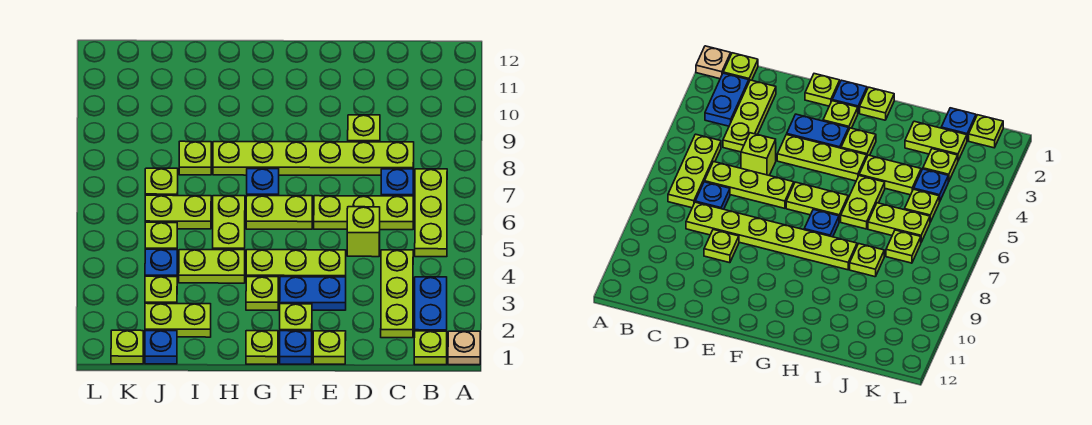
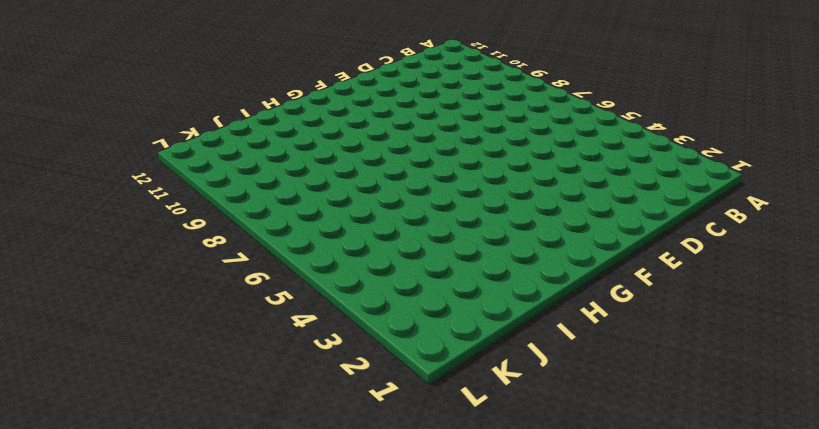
none -> tan 1x1 plate [448,331,480,365]
none -> lime 1x1 plate [414,331,447,365]
none -> blue 1x2 plate [415,277,447,331]
none -> lime 1x3 plate [415,169,447,257]

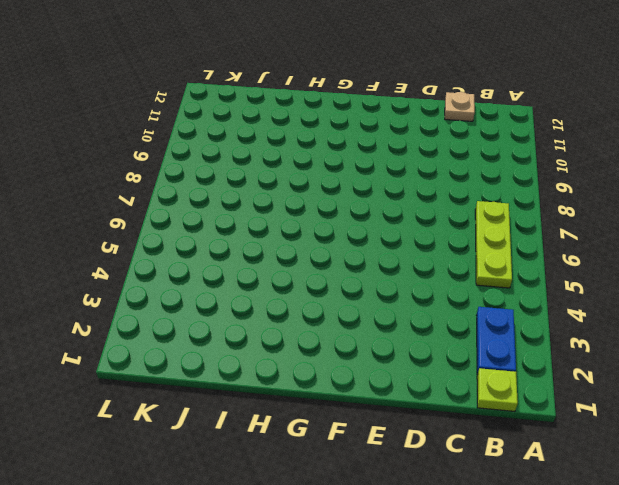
tan 1x1 plate [445,92,475,121] -> tan 1x1 plate moved to [448,331,480,365]
none -> lime 1x3 plate [381,250,413,338]
none -> lime 1x3 plate [314,196,413,230]
none -> blue 1x1 plate [381,169,413,196]
none -> lime 1x6 plate [213,142,414,175]

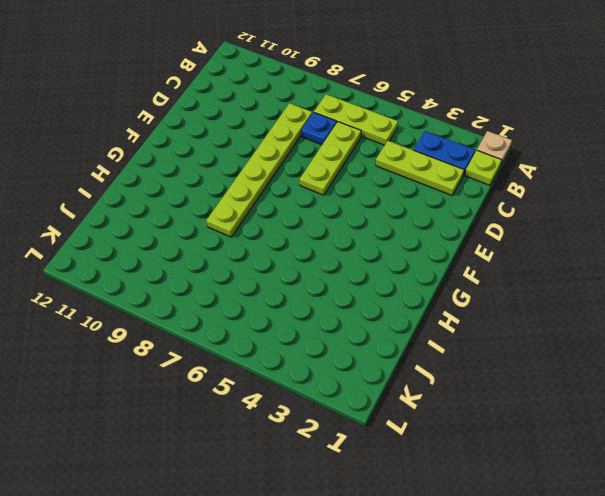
none -> lime 1x1 brick [347,207,380,257]
none -> lime 1x1 plate [348,115,380,142]
none -> lime 1x1 plate [313,331,346,364]
none -> blue 1x2 plate [280,277,346,310]

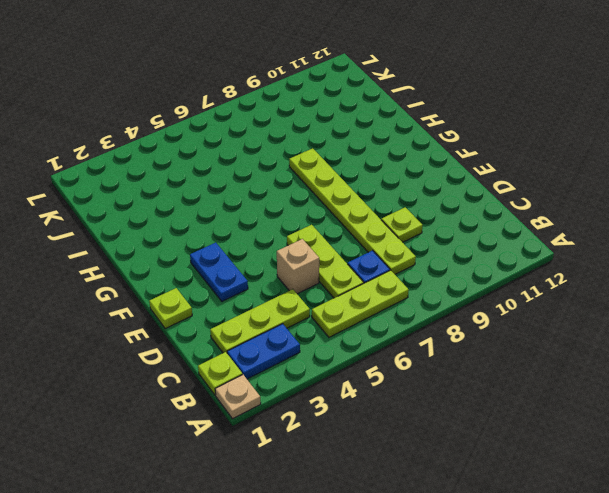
tan 1x1 brick [277,239,319,294] -> lime 1x1 brick [347,207,380,257]
none -> lime 1x3 plate [246,250,346,283]
none -> blue 1x1 plate [280,331,312,364]
none -> lime 1x1 plate [280,304,312,331]
none -> lime 1x2 plate [246,196,312,229]

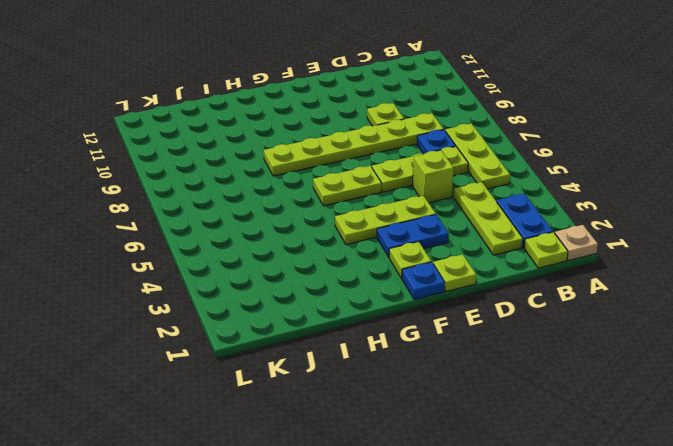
none -> lime 1x1 plate [246,331,278,364]
none -> lime 1x1 plate [246,277,278,310]
none -> blue 1x1 plate [247,169,279,196]
none -> lime 1x2 plate [179,250,245,283]

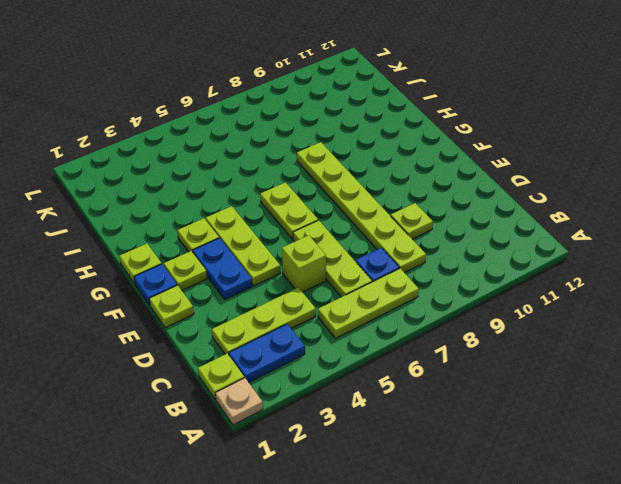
none -> blue 1x1 plate [247,169,279,196]
none -> lime 1x2 plate [179,250,245,283]
none -> lime 1x2 plate [213,196,245,250]
none -> lime 1x2 plate [145,303,211,337]

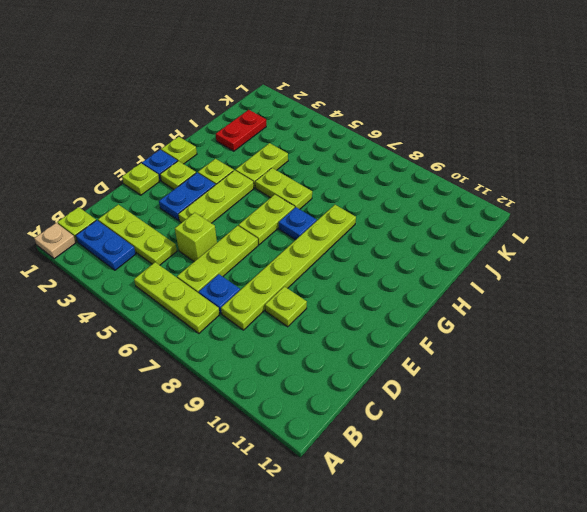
red 1x2 plate [216,110,266,151] -> lime 1x2 plate [145,303,211,337]
none -> lime 1x2 plate [145,195,211,229]
none -> lime 1x1 plate [179,141,211,175]
none -> blue 1x1 plate [145,331,177,364]
none -> lime 1x1 plate [145,276,177,304]

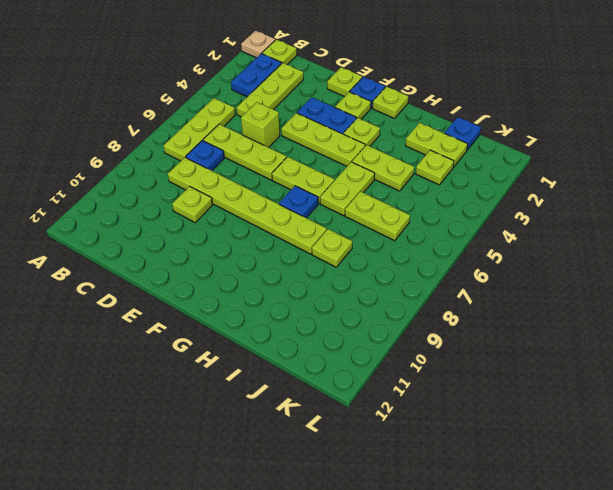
none -> blue 1x1 plate [145,249,177,277]
none -> lime 1x1 plate [145,222,177,250]
none -> lime 1x1 plate [145,168,178,196]
none -> lime 1x1 plate [111,330,143,364]

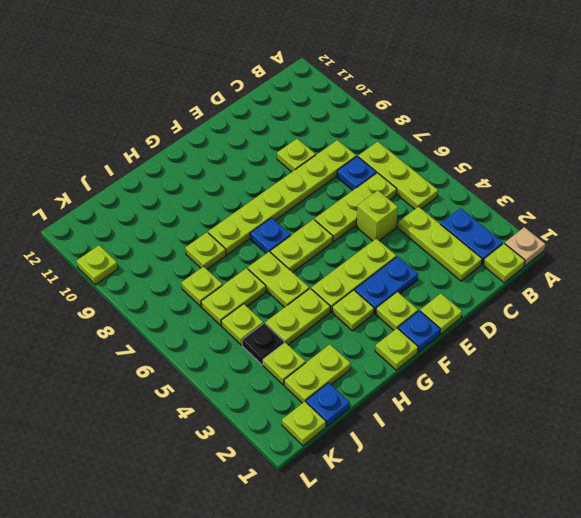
black 1x1 plate [242,323,284,365] -> blue 1x1 plate [145,249,177,277]
lime 1x1 plate [77,245,118,285] -> none

